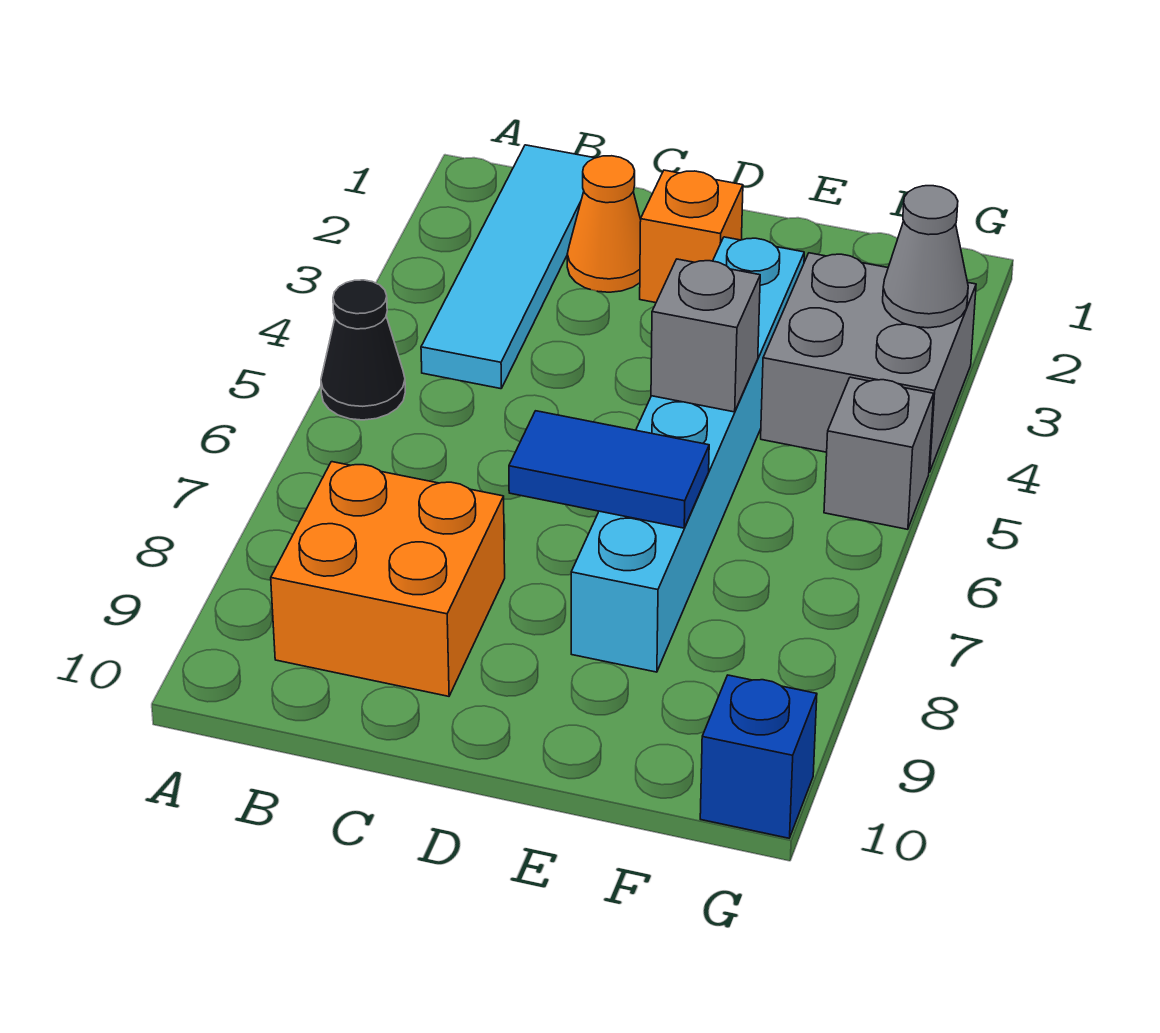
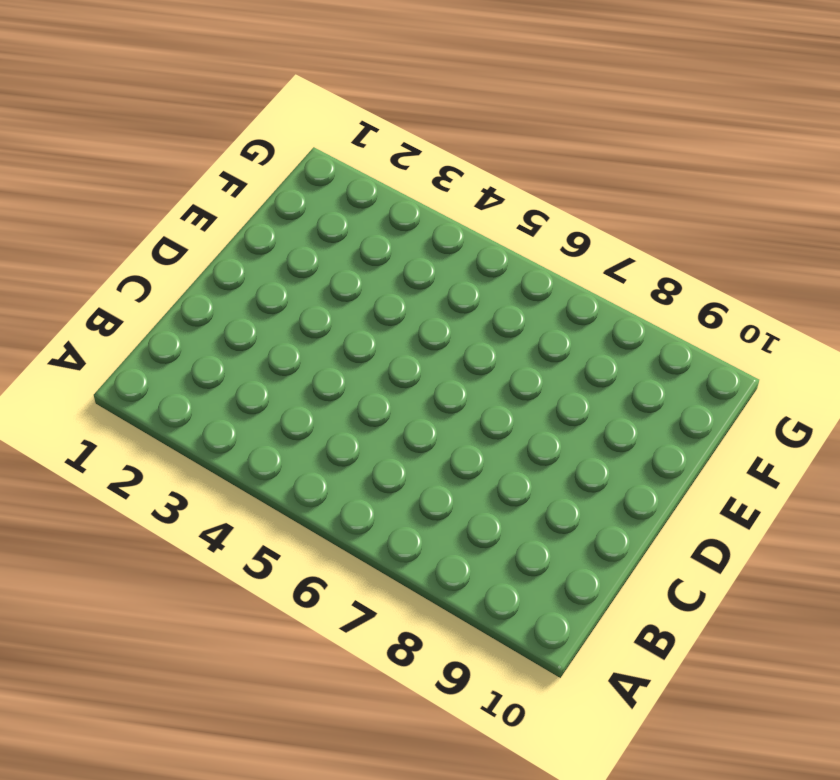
none -> black 1x1 cone [321,280,405,420]
none -> cyan 1x4 tile [421,145,594,389]
none -> orange 2x2 brick [271,462,505,696]

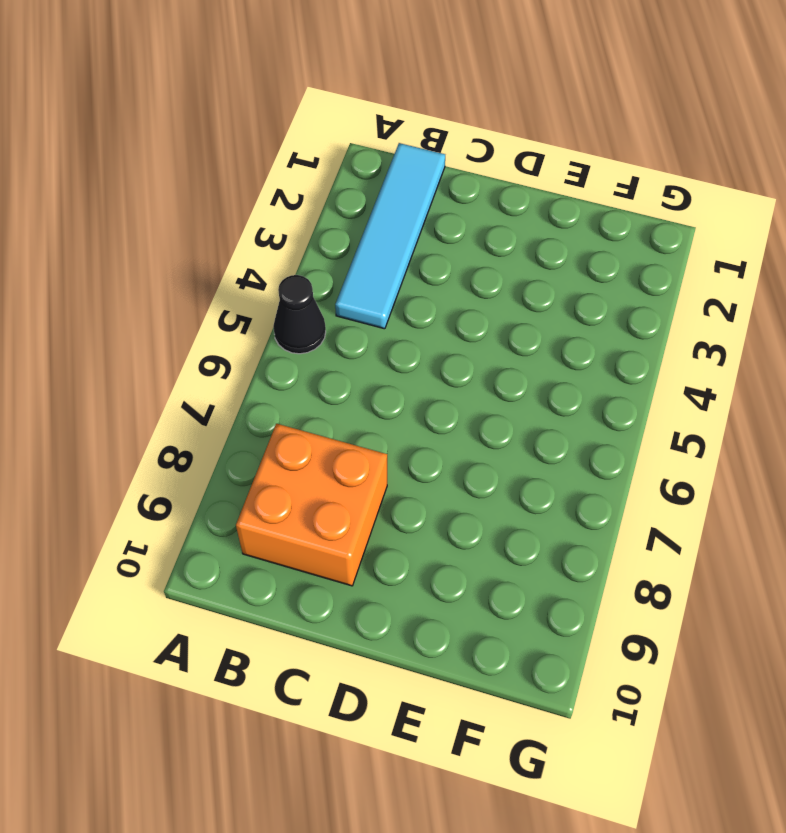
none -> orange 1x1 cone [567,156,641,292]
none -> orange 1x1 brick [640,170,743,303]
none -> cyan 1x6 brick [571,237,804,672]

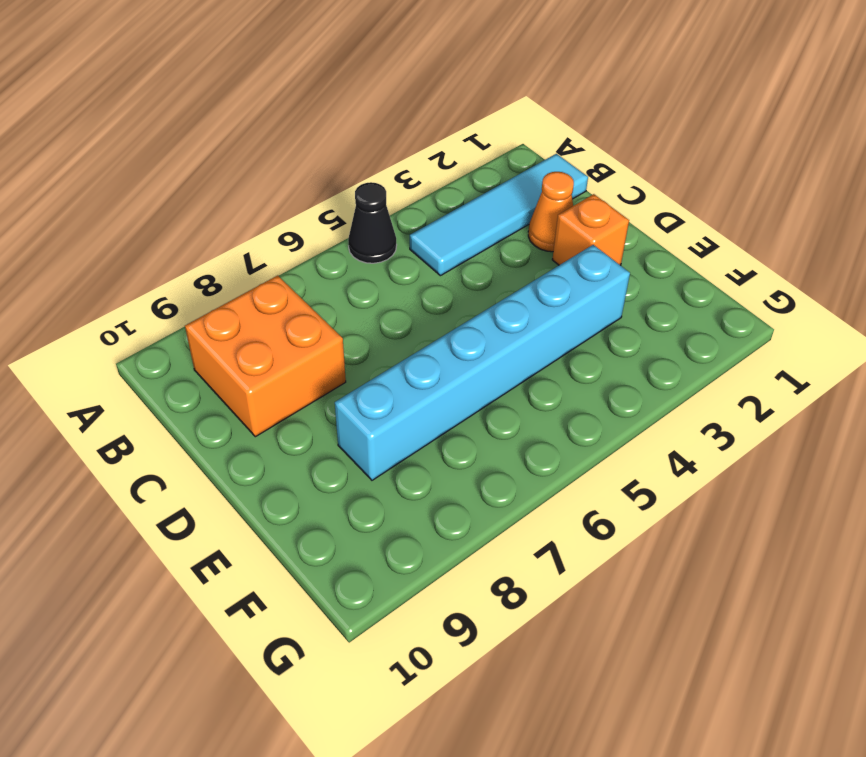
none -> grey 2x2 brick [761,253,976,472]
none -> grey 1x1 brick [824,377,934,529]
none -> blue 1x1 brick [700,675,817,838]

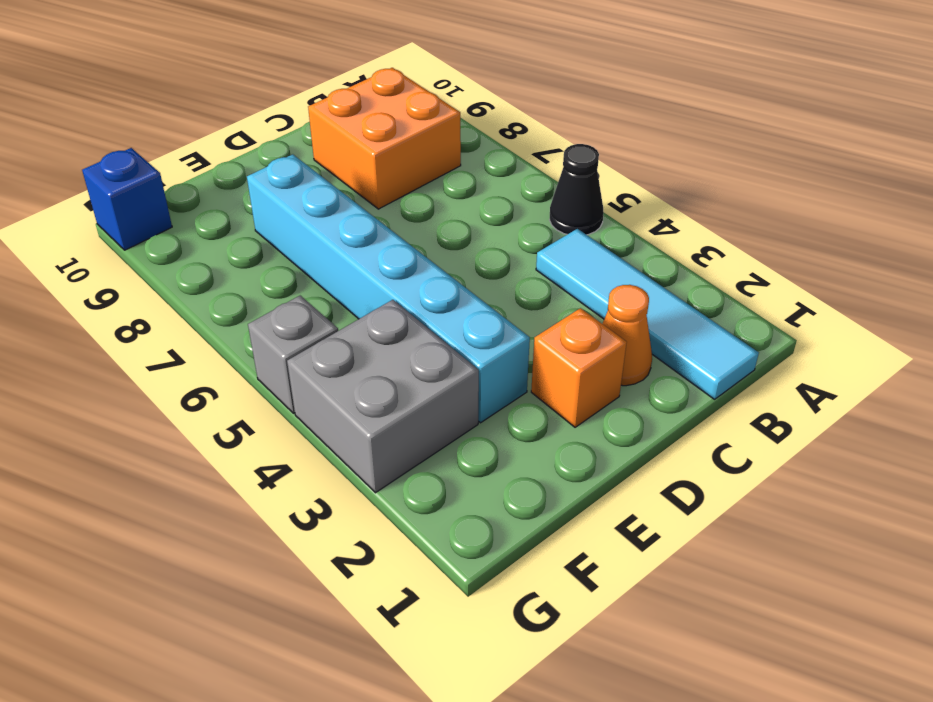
none -> blue 1x2 tile [509,411,709,528]
none -> grey 1x1 brick [651,259,760,412]
none -> grey 1x1 cone [883,186,968,328]

